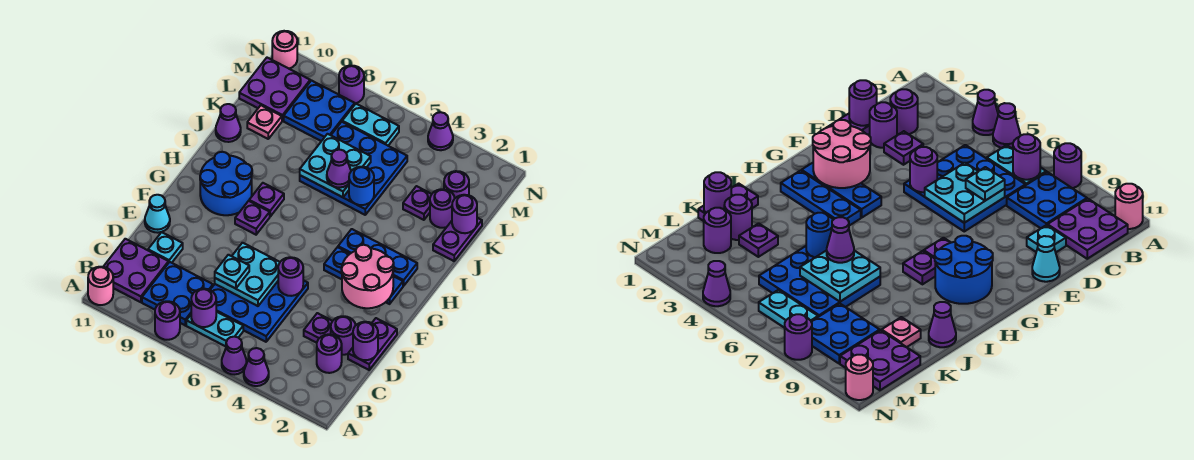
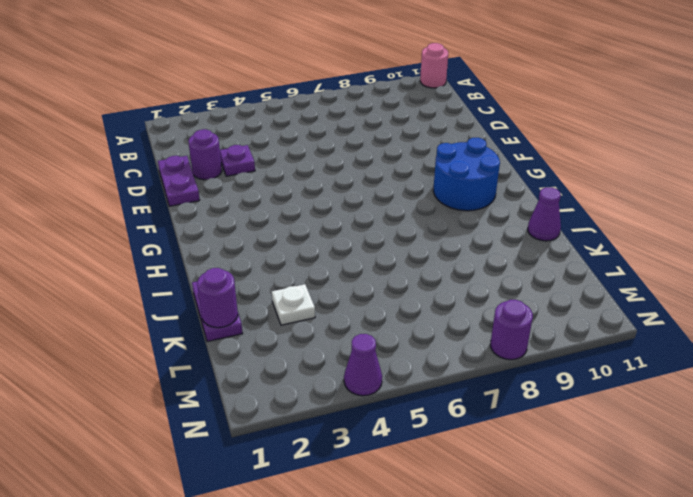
white 1x1 plate [272,284,315,325] -> purple 1x1 plate [403,186,432,220]
none -> purple 1x1 cone [244,348,269,386]
none -> purple 1x1 cone [222,337,247,374]
none -> purple 1x1 round brick [155,301,180,340]
none -> cyan 1x2 plate [186,312,243,346]

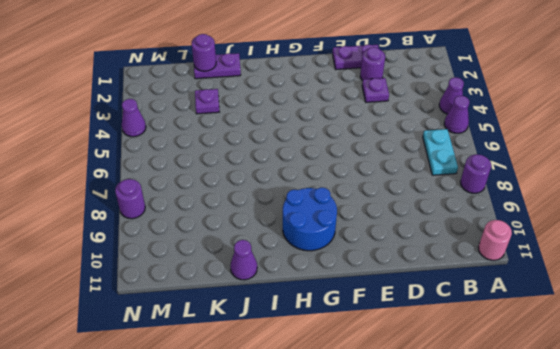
none -> blue 2x2 plate [142,262,213,325]
none -> purple 2x2 plate [103,239,169,302]
none -> purple 1x1 round brick [317,334,342,373]
none -> blue 3x3 plate [210,280,308,342]

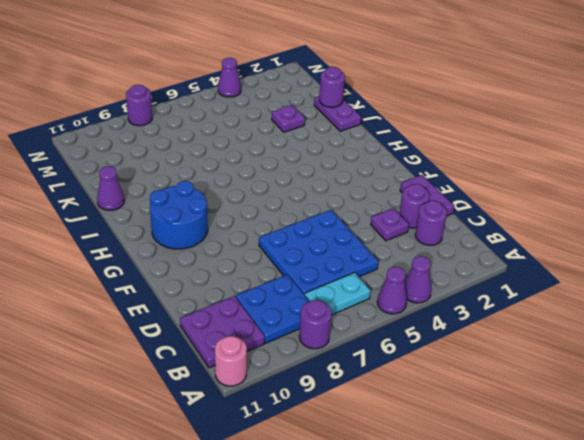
none -> cyan 1x1 plate [148,232,183,263]
none -> cyan 1x1 cone [145,195,170,233]
none -> blue 1x3 plate [324,247,403,304]
none -> purple 1x1 plate [235,201,270,235]

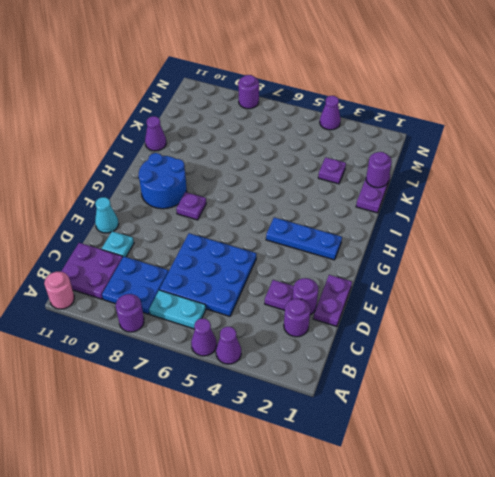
none -> blue 1x3 plate [338,229,417,286]
none -> purple 1x1 plate [249,183,284,216]
none -> blue 3x3 plate [300,122,407,215]
none -> purple 1x1 round brick [430,189,455,228]

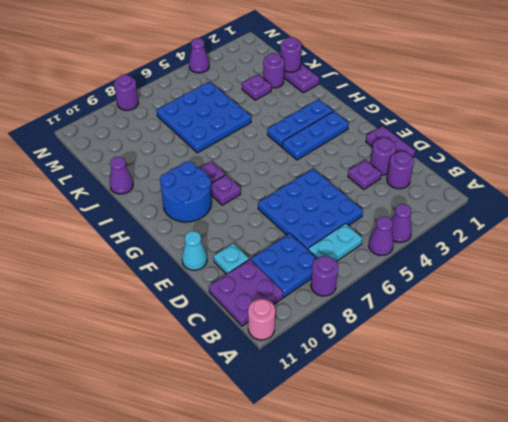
none -> pink 1x1 plate [247,105,282,139]
none -> purple 1x1 round brick [444,171,469,198]
none -> blue 2x2 plate [284,81,355,141]
none -> purple 2x2 plate [239,58,310,121]

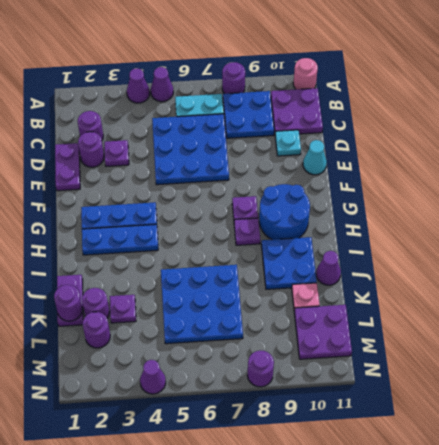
blue 2x2 plate [261,237,317,289] -> blue 2x2 plate moved to [284,81,355,141]
none -> cyan 1x2 plate [342,104,399,146]
none -> pink 1x1 round brick [272,31,297,69]
none -> purple 1x1 round brick [191,289,216,327]
none -> purple 1x1 round brick [353,322,378,360]

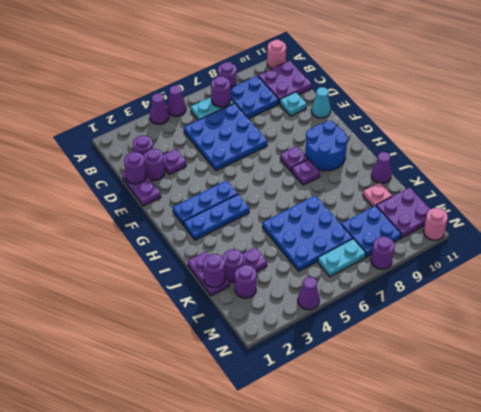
none -> cyan 2x2 plate [215,243,280,306]
none -> purple 1x1 round brick [278,257,303,296]
none -> pink 2x2 round brick [341,245,394,308]
none -> blue 1x1 round brick [349,167,374,205]

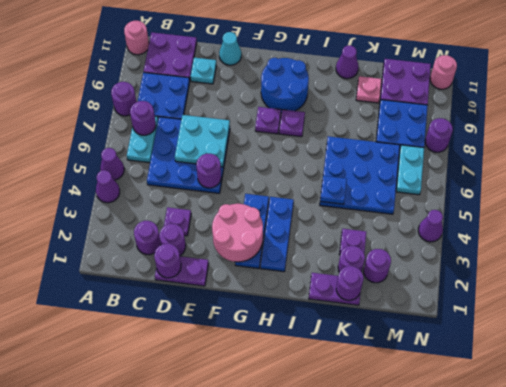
blue 1x1 plate [320,176,347,204] -> blue 1x1 round brick [349,167,374,205]
none -> cyan 2x2 plate [300,134,371,197]
none -> cyan 1x1 plate [215,255,249,289]
none -> purple 1x1 cone [327,150,351,187]

